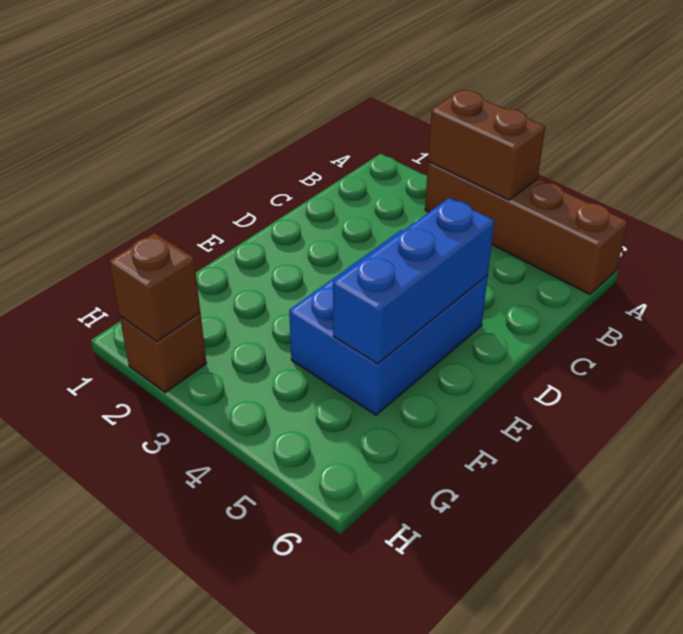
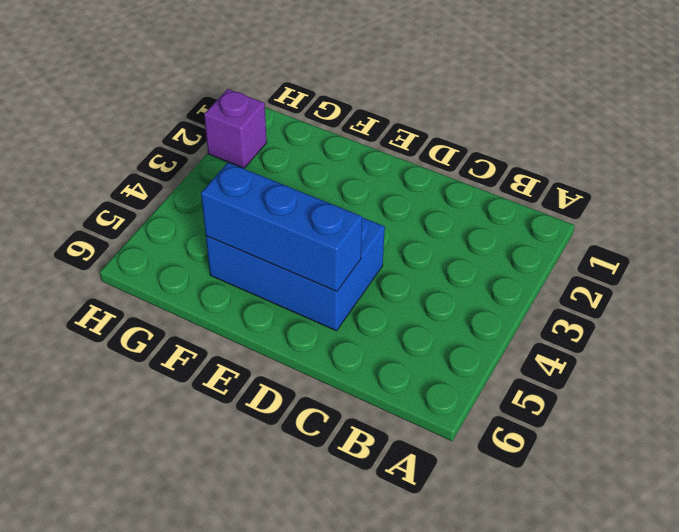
purple 1x1 brick [204,89,267,168] -> brown 1x1 brick [120,313,206,393]
none -> brown 1x4 brick [425,162,628,294]
none -> brown 1x2 brick [428,90,545,200]

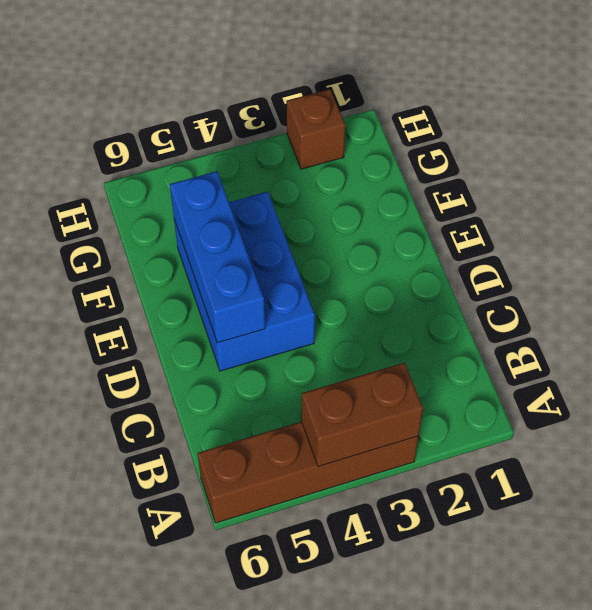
none -> brown 1x1 brick [109,233,200,341]

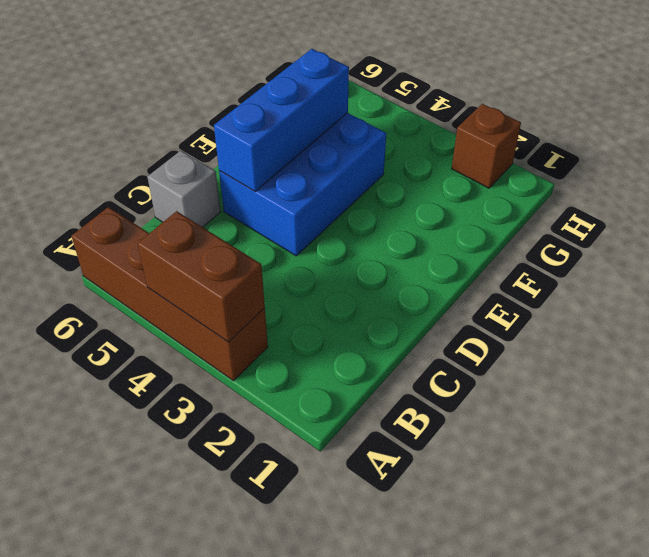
grey 1x1 brick [147,151,220,227] -> none
none -> brown 1x1 brick [109,233,200,341]

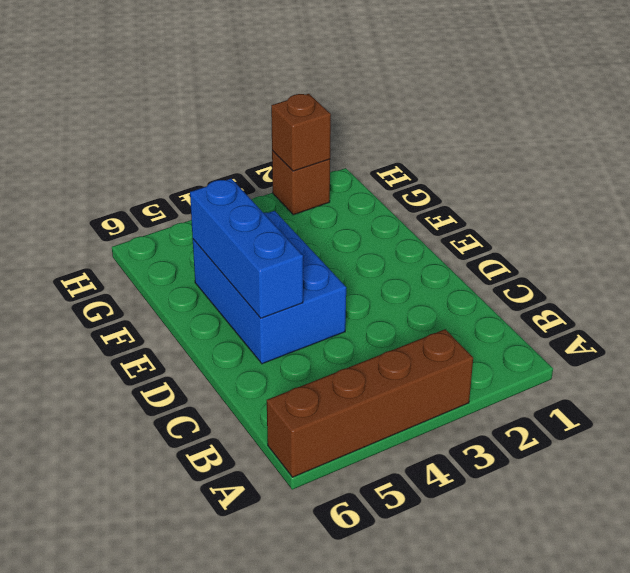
none -> brown 1x2 brick [428,90,545,200]

